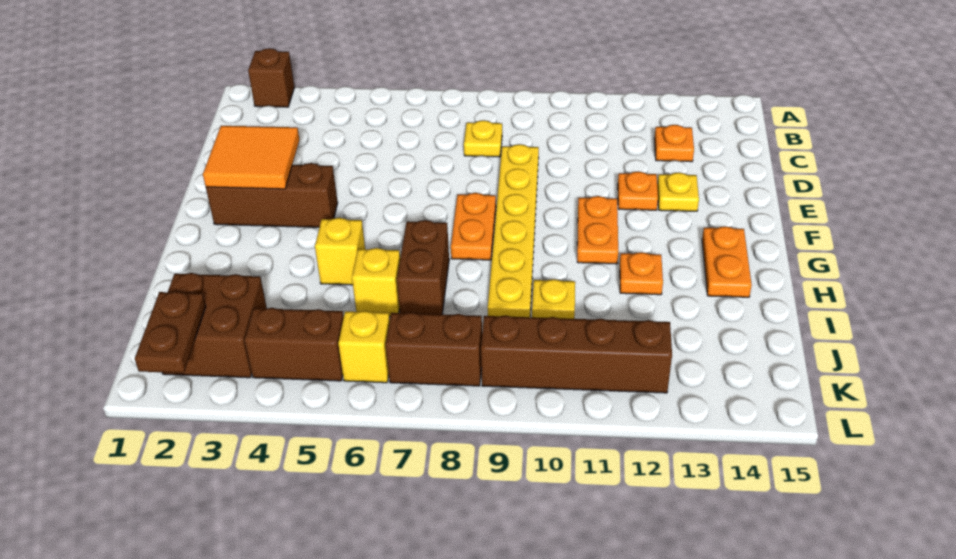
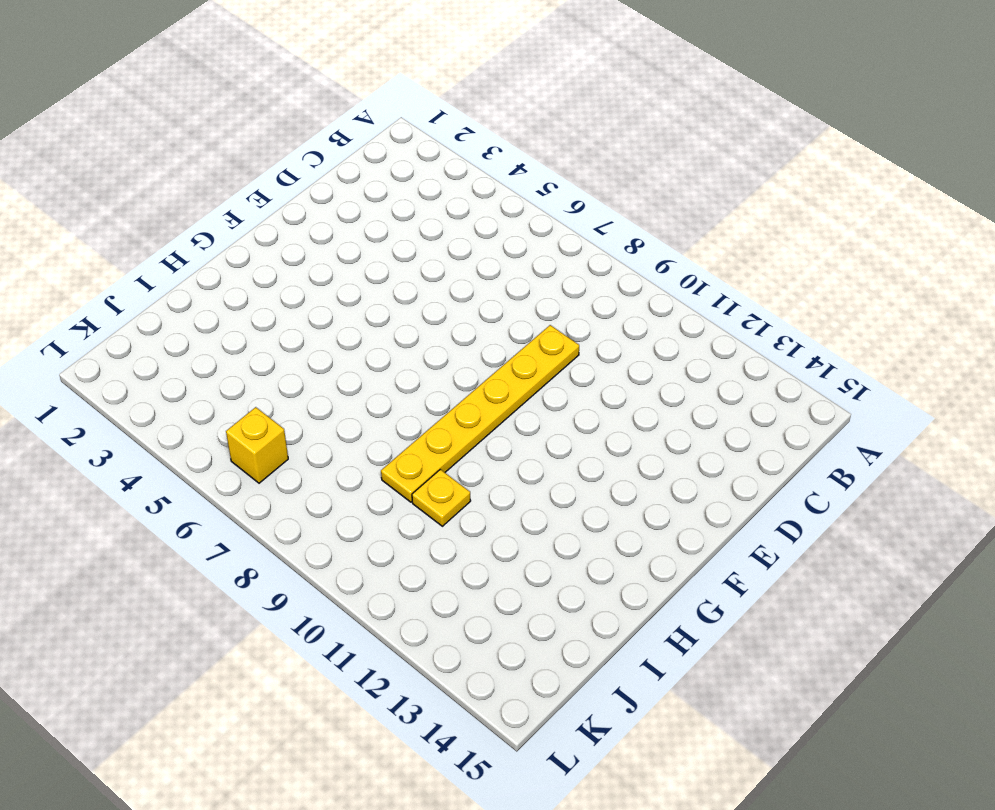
none -> brown 1x1 brick [248,48,294,107]
none -> yellow 1x1 plate [464,120,502,157]
none -> orange 1x1 plate [654,125,694,162]

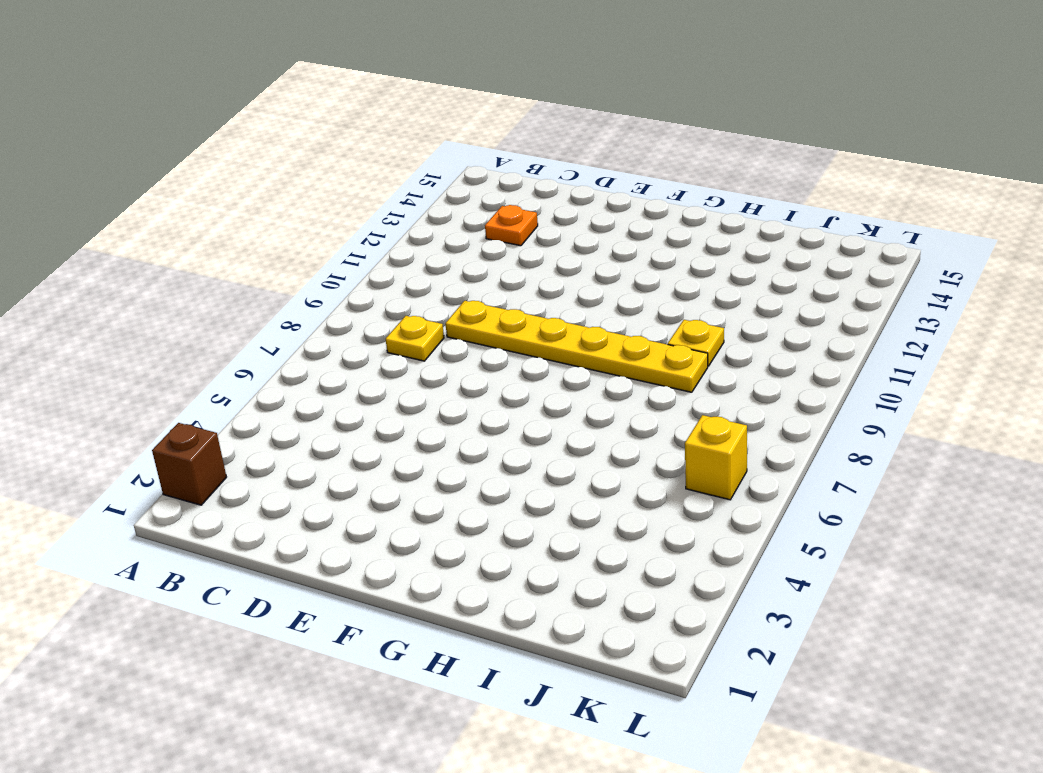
none -> orange 1x1 plate [618,171,658,210]
none -> yellow 1x1 plate [657,172,699,211]
none -> brown 1x3 brick [206,163,338,227]

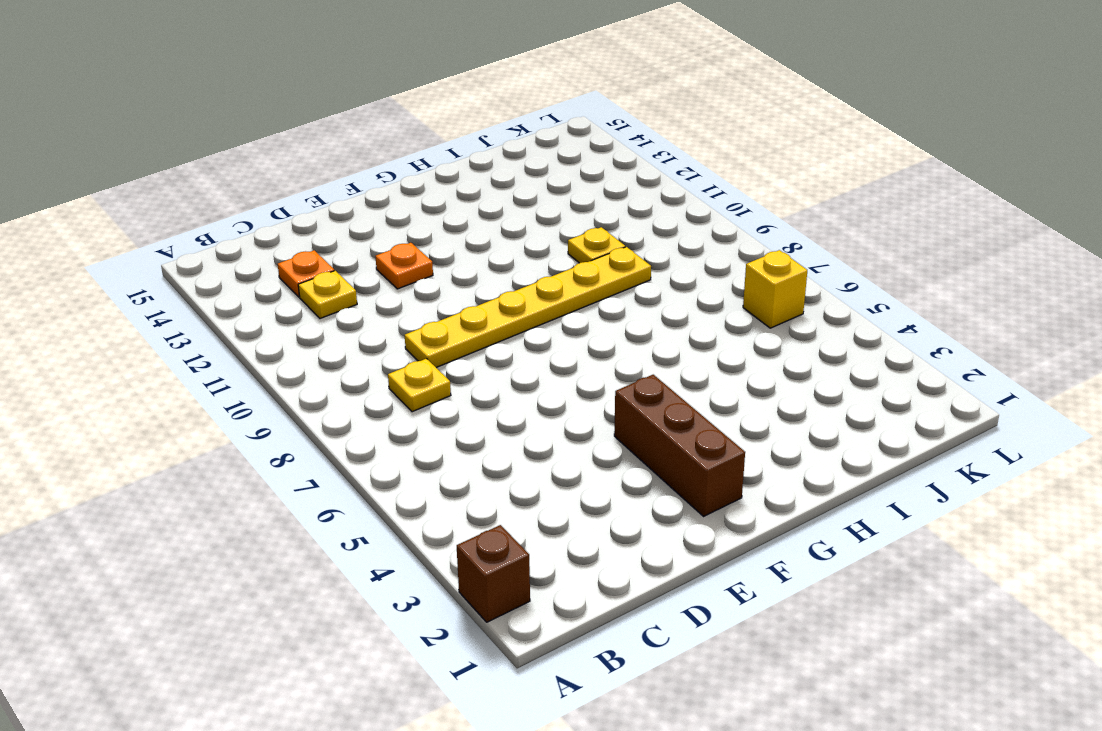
yellow 1x1 plate [298,271,357,319] -> yellow 1x1 plate moved to [657,172,699,211]
none -> orange 1x2 plate [451,193,496,260]
none -> orange 1x2 plate [577,196,618,264]
none -> orange 1x2 plate [702,226,752,297]

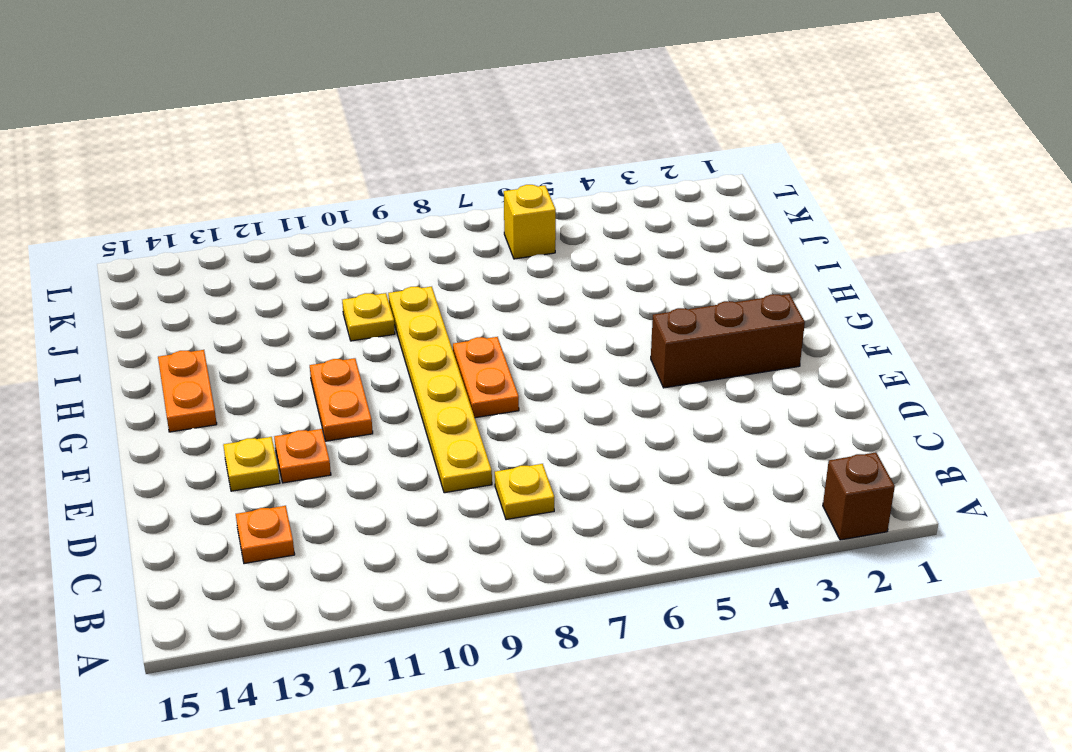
none -> yellow 1x1 brick [315,218,365,285]
none -> brown 1x2 brick [397,220,449,314]
none -> orange 1x1 plate [620,252,663,295]

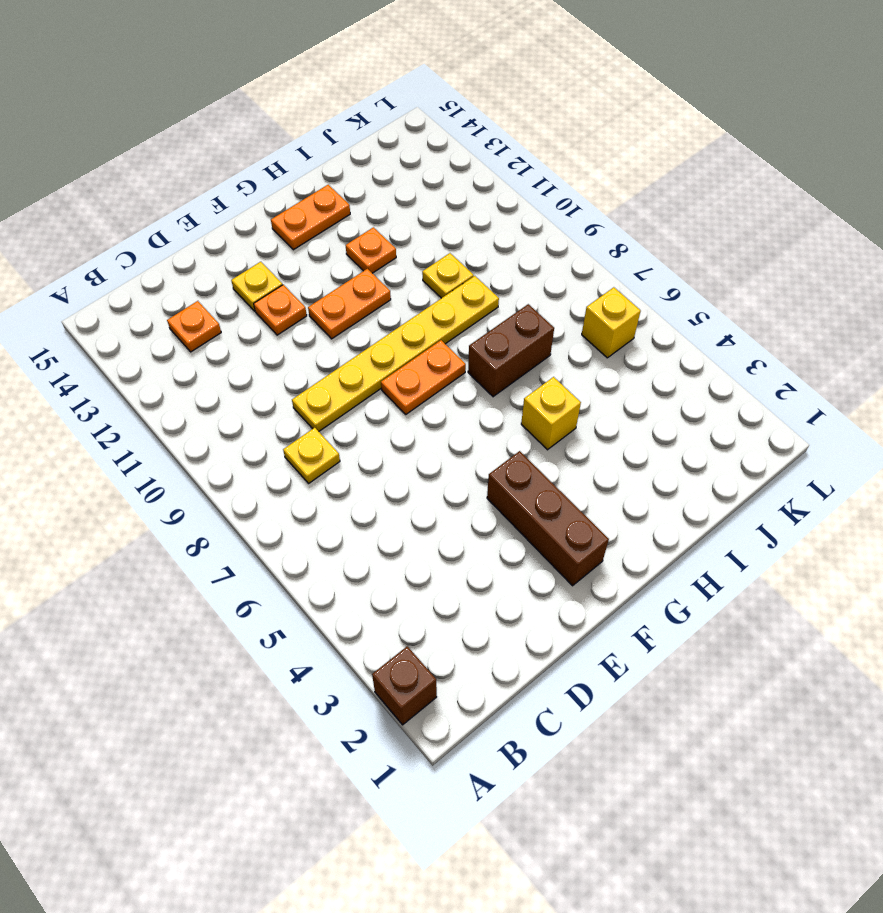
none -> yellow 1x1 brick [352,248,400,317]
none -> brown 2x2 brick [162,273,267,378]
none -> brown 1x2 brick [244,308,344,381]

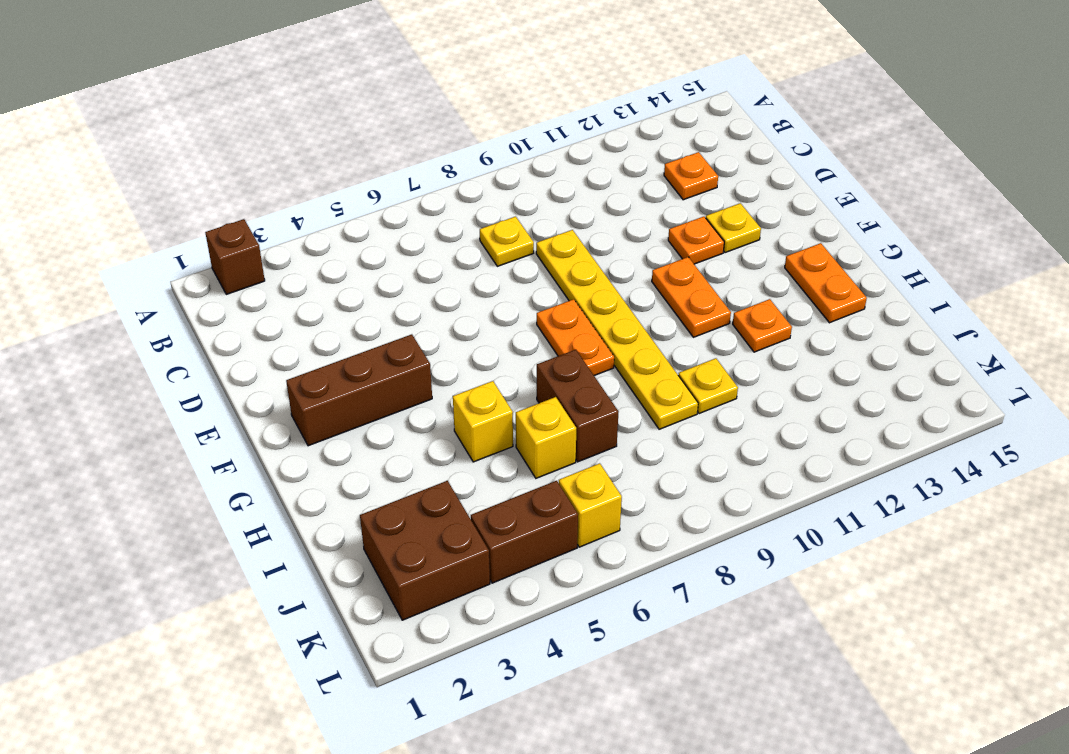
none -> brown 1x2 brick [386,312,482,386]
none -> brown 1x4 brick [481,315,672,393]
none -> orange 2x2 tile [203,126,299,189]

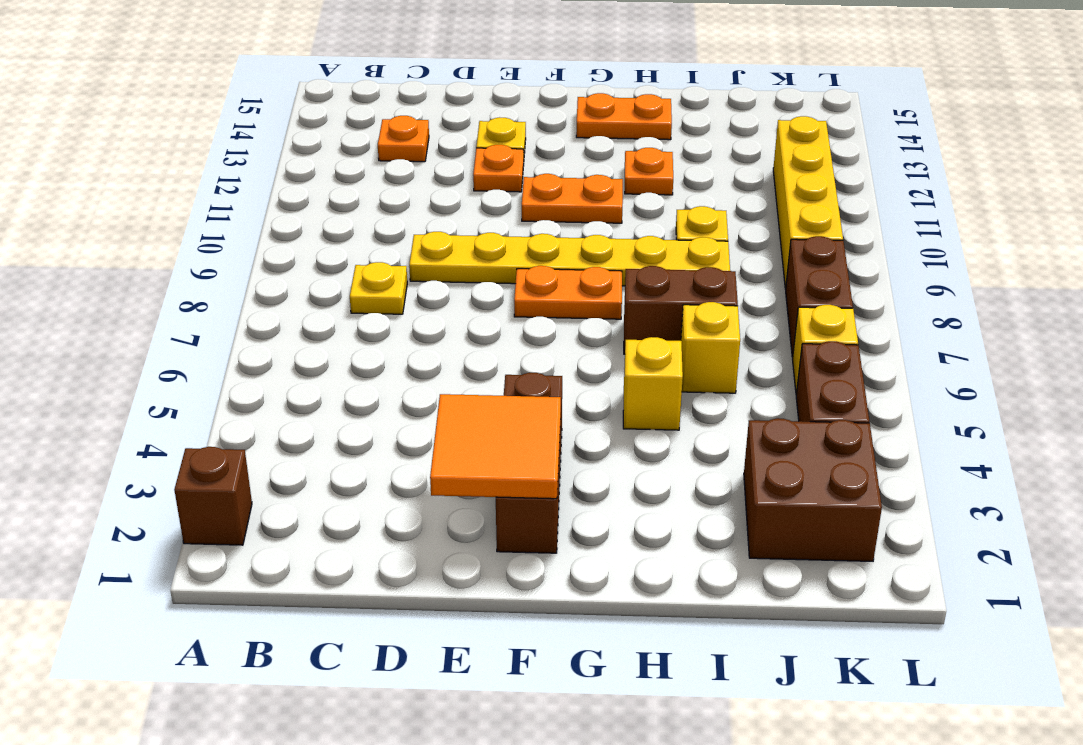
yellow 1x4 brick [773,116,843,289] -> brown 1x4 brick [481,315,672,393]
none -> brown 1x2 plate [135,291,206,373]

